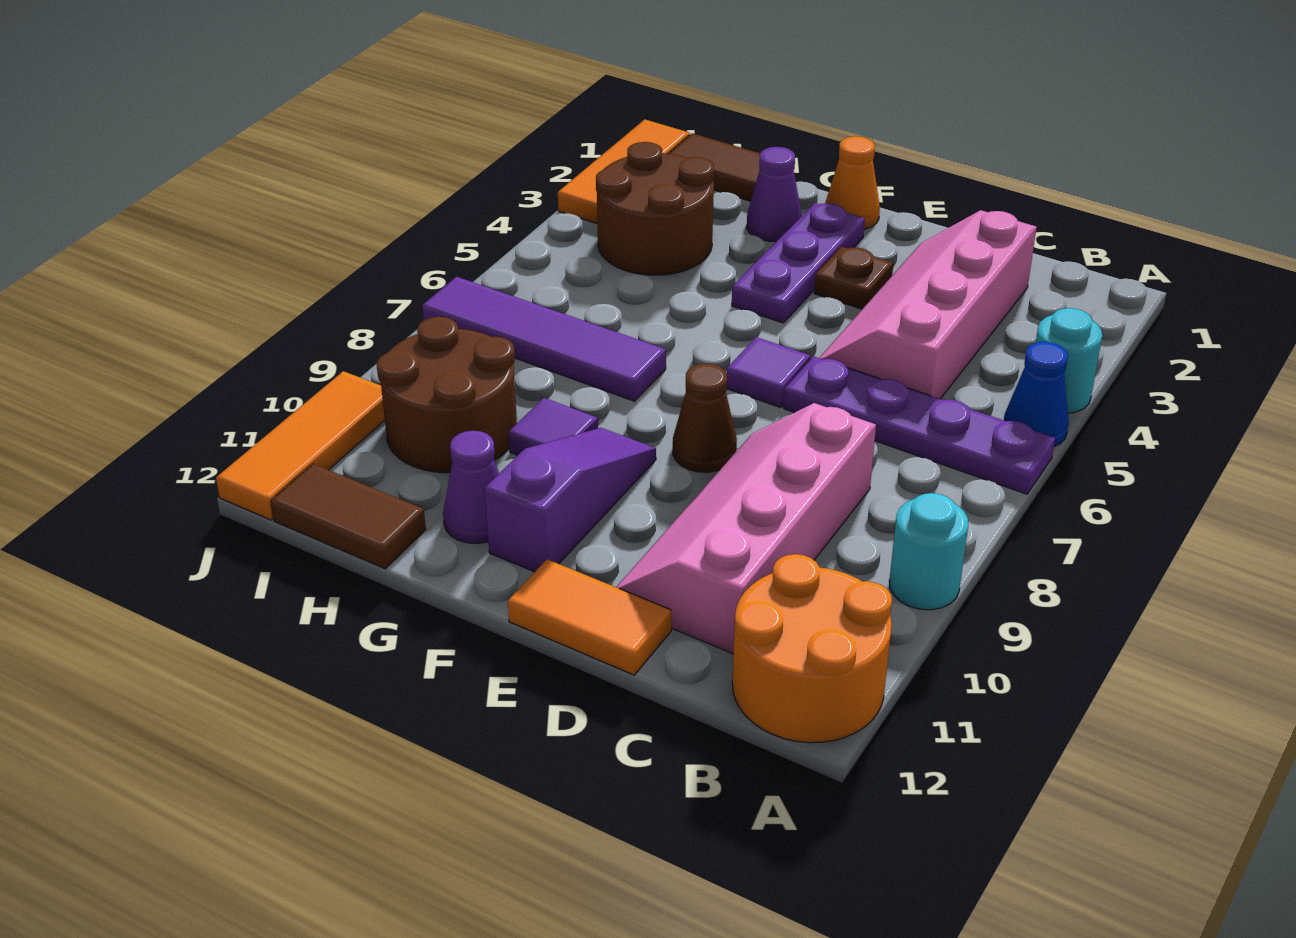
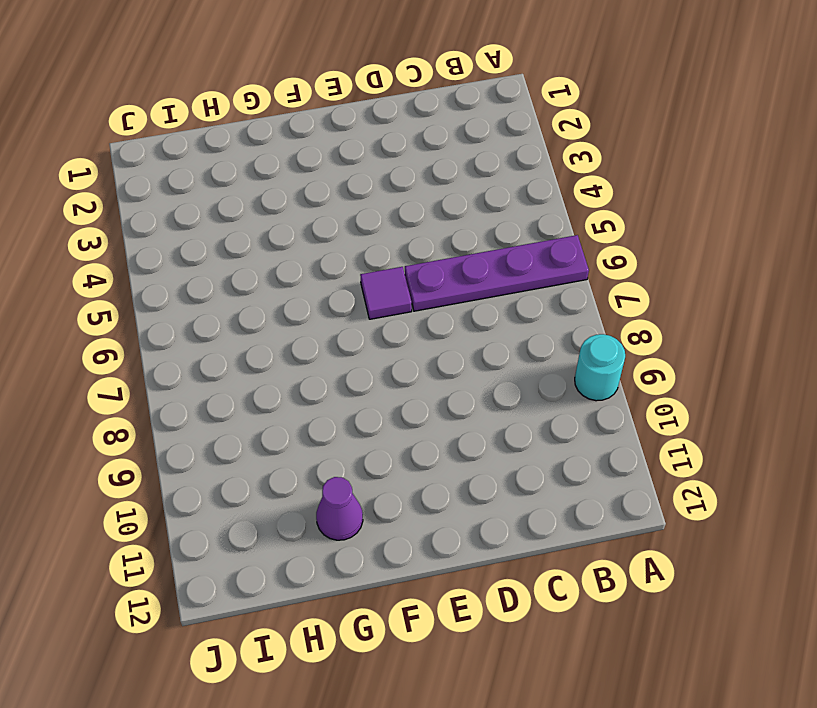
none -> cyan 1x1 round brick [1036,308,1102,413]
none -> blue 1x1 cone [1004,342,1069,446]
none -> orange 2x2 round brick [732,554,892,743]

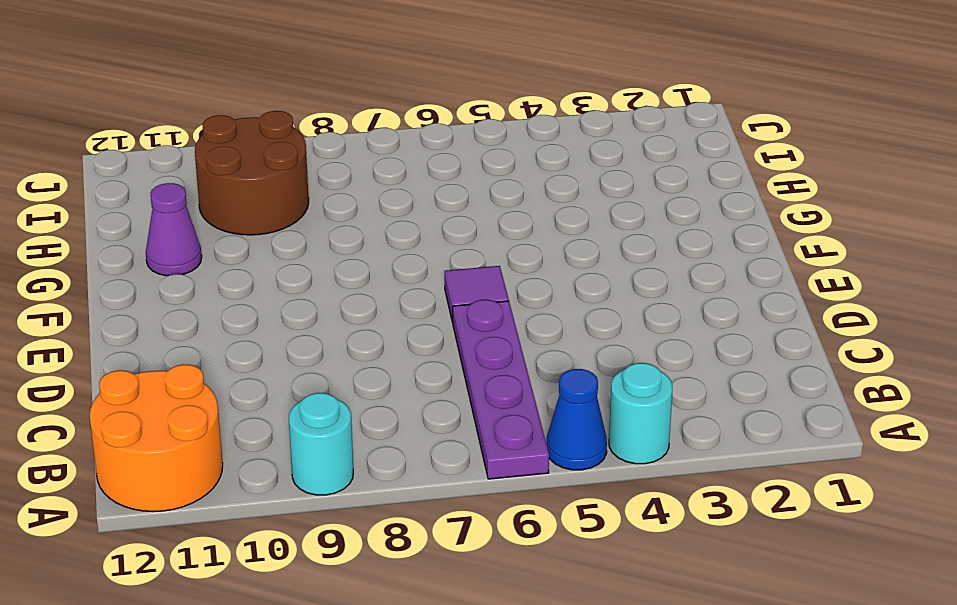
none -> pink 2x4 slope [820,210,1037,399]
none -> pink 2x4 slope [616,403,876,653]
none -> orange 1x2 tile [508,559,671,675]

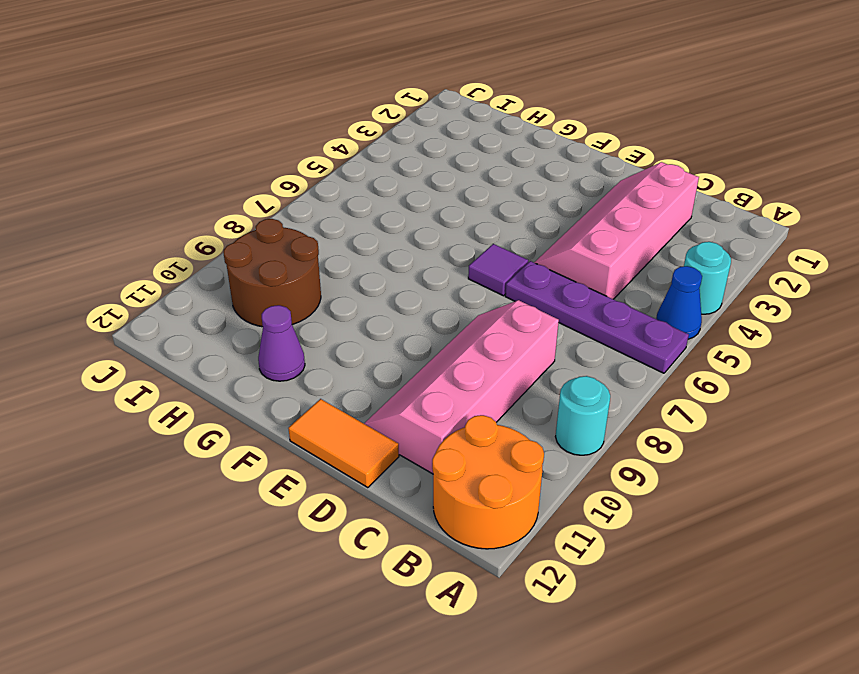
none -> brown 1x1 plate [814,247,893,309]
none -> brown 1x1 cone [673,364,737,472]
none -> orange 1x1 cone [825,136,880,229]

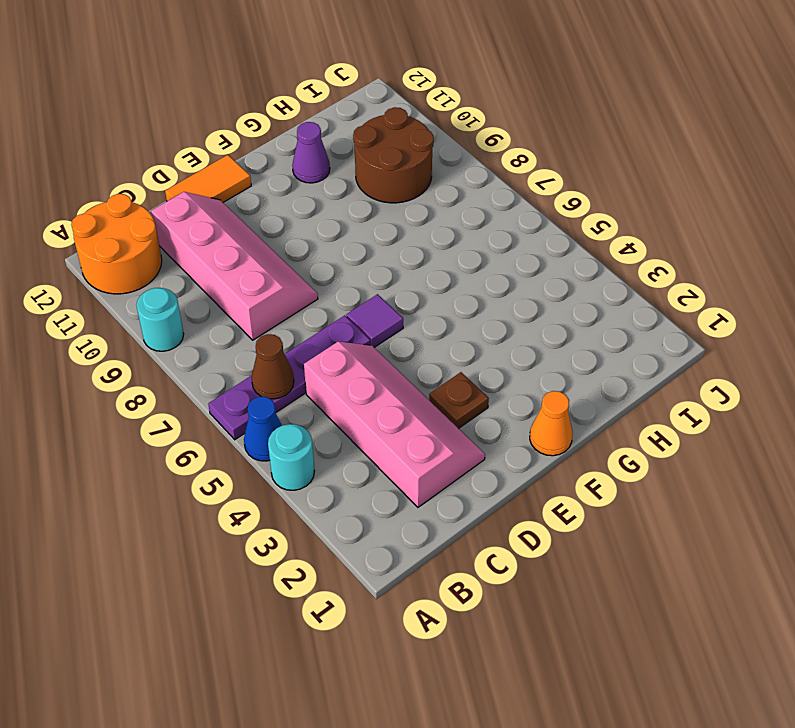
brown 1x1 cone [252,334,294,399] -> brown 1x1 cone moved to [673,364,737,472]
none -> purple 1x3 plate [732,203,865,323]
none -> purple 1x3 slope [485,428,656,572]
none -> purple 1x1 cone [747,147,802,242]

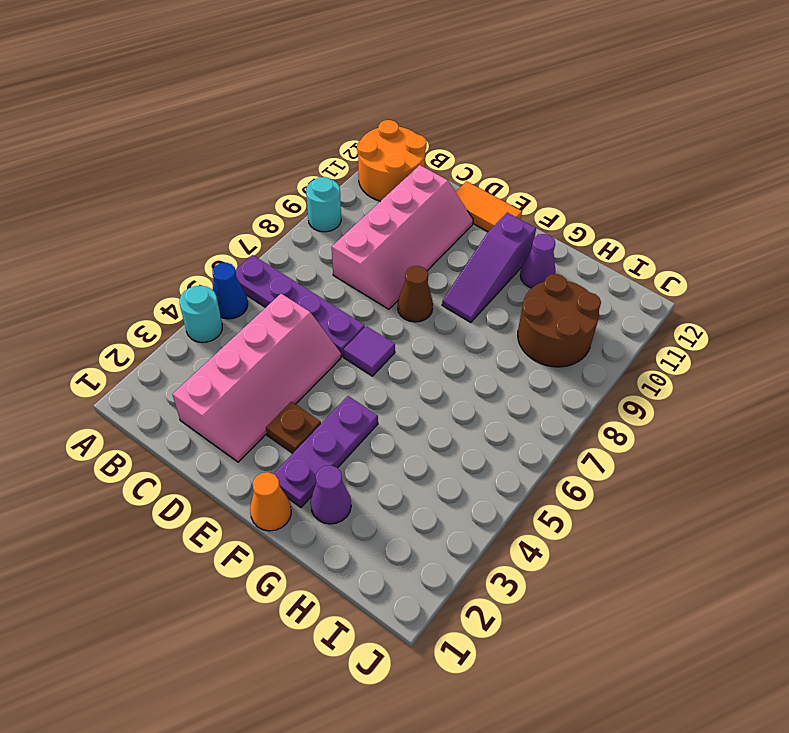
none -> purple 1x4 tile [422,277,666,401]
none -> purple 1x1 tile [509,398,598,455]
none -> brown 1x2 tile [669,133,760,201]

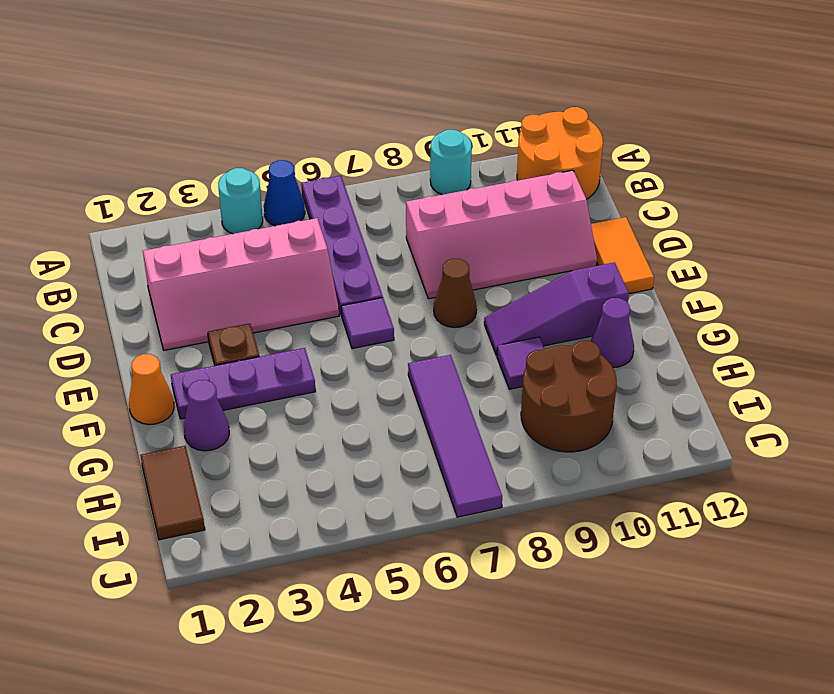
none -> brown 2x2 round brick [596,142,714,275]
none -> brown 1x2 tile [271,464,426,569]
none -> orange 1x3 tile [558,119,690,224]

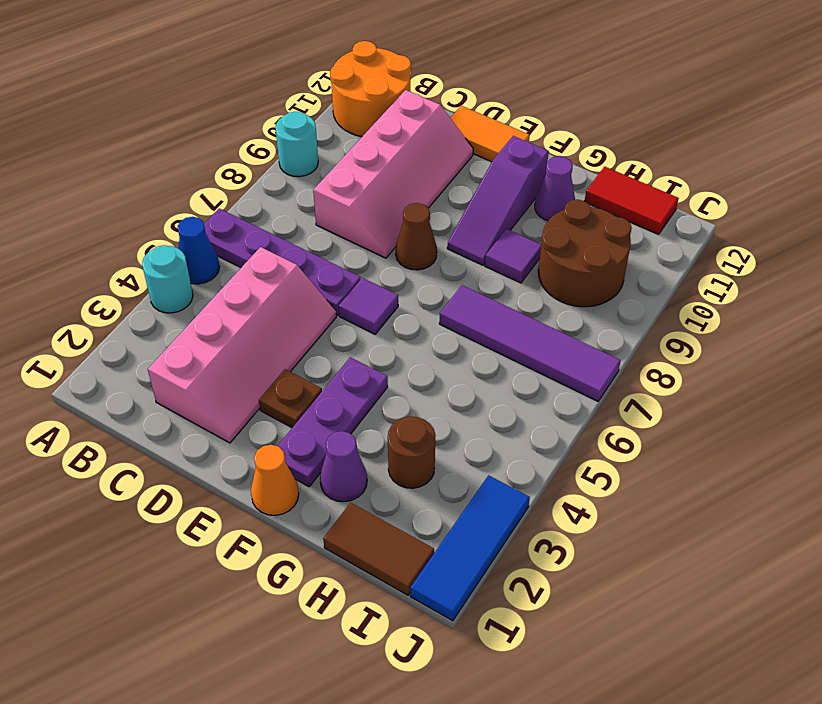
brown 1x1 round brick [388,417,436,488] -> brown 2x2 round brick [596,142,714,275]
red 1x2 tile [585,167,679,234] -> brown 1x2 tile [271,464,426,569]
blue 1x3 tile [410,475,530,621] -> orange 1x3 tile [558,119,690,224]
none -> orange 1x3 tile [216,371,385,520]

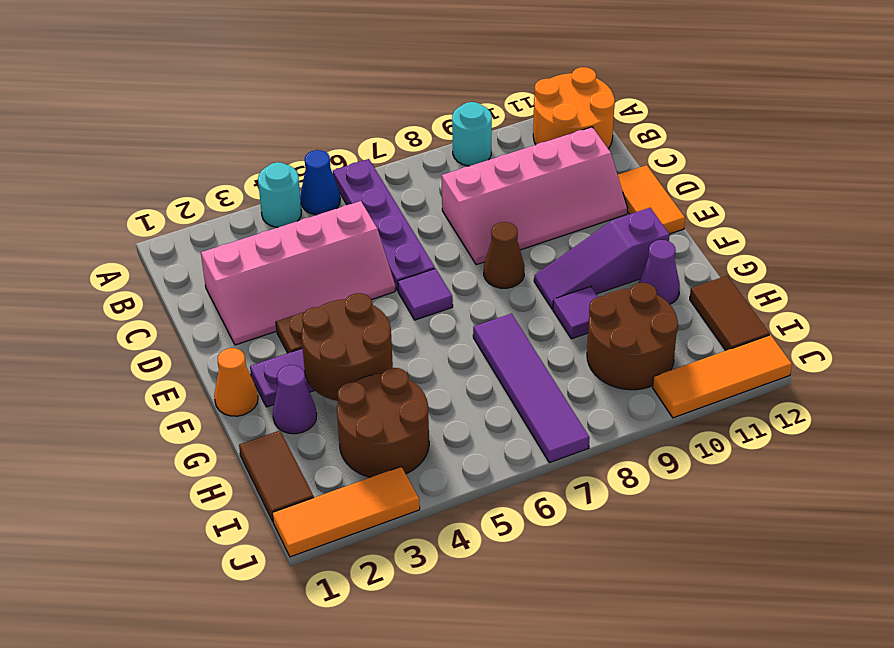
brown 2x2 round brick [301,293,393,401] -> none

